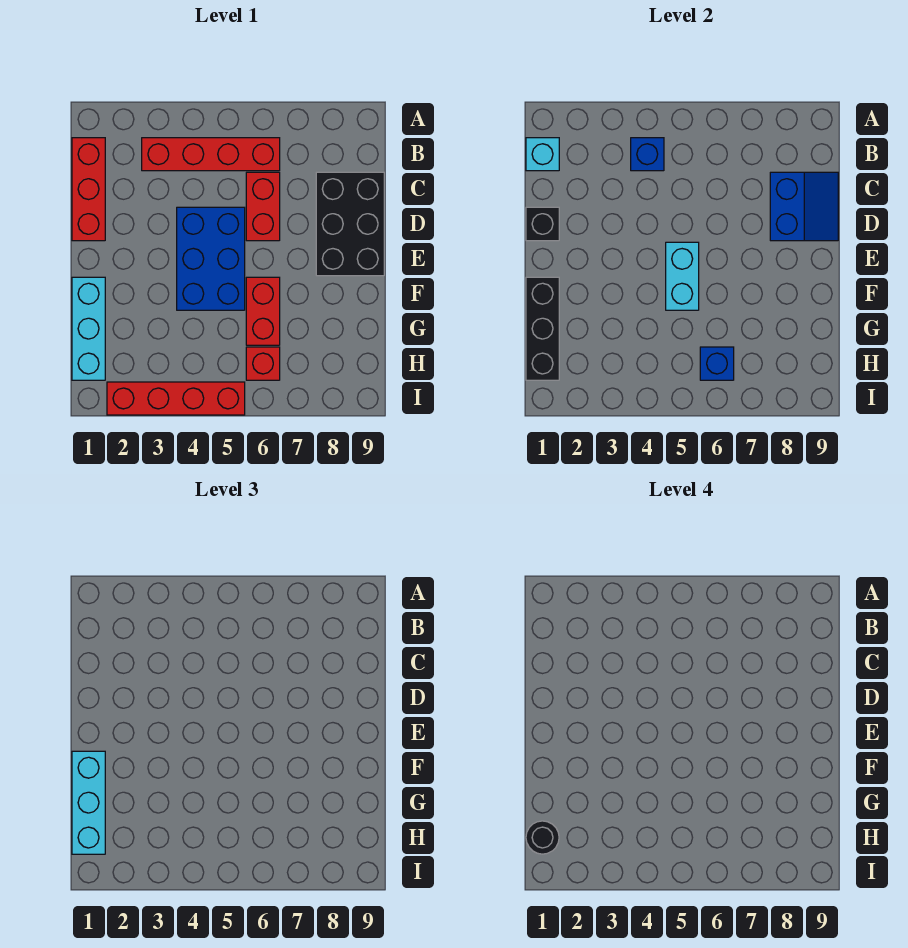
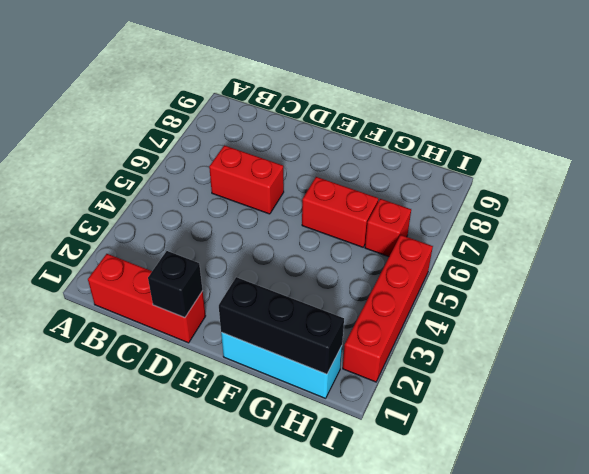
none -> red 1x4 brick [142,138,280,171]
none -> black 2x3 brick [316,172,384,276]
none -> blue 2x3 brick [177,207,245,310]

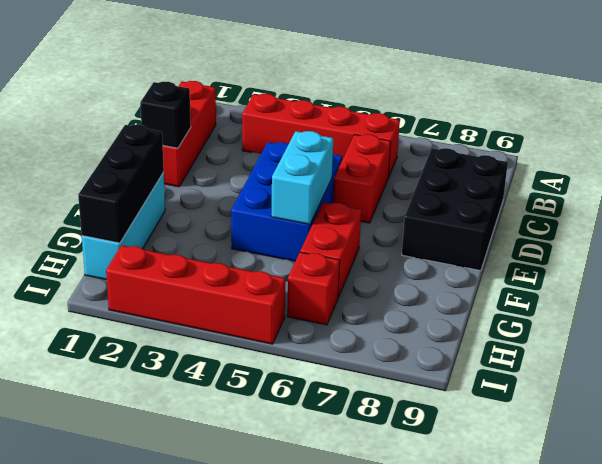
none -> cyan 1x1 brick [526,138,559,171]
none -> blue 1x1 brick [631,138,664,171]
none -> blue 2x2 slope [770,172,838,241]

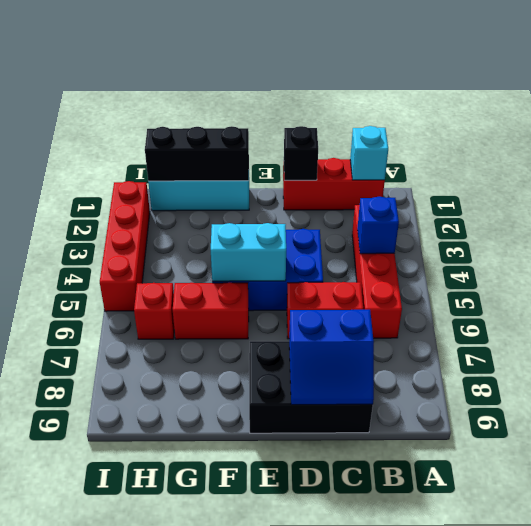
none -> blue 1x1 brick [700,347,734,380]
none -> cyan 1x3 brick [72,751,105,854]
none -> black 1x1 round brick [526,821,559,854]

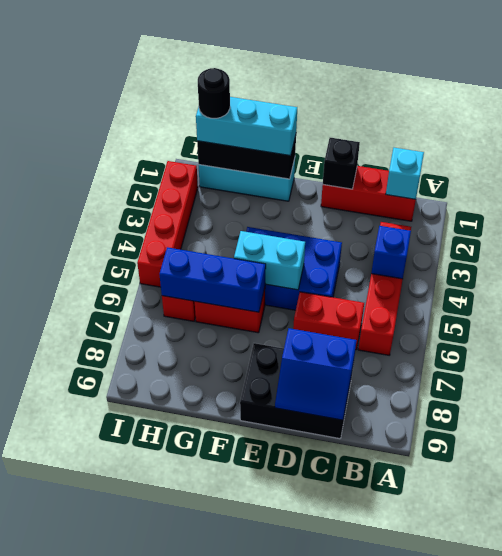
blue 1x3 brick [159,247,266,312] -> blue 1x1 brick [700,347,734,380]

